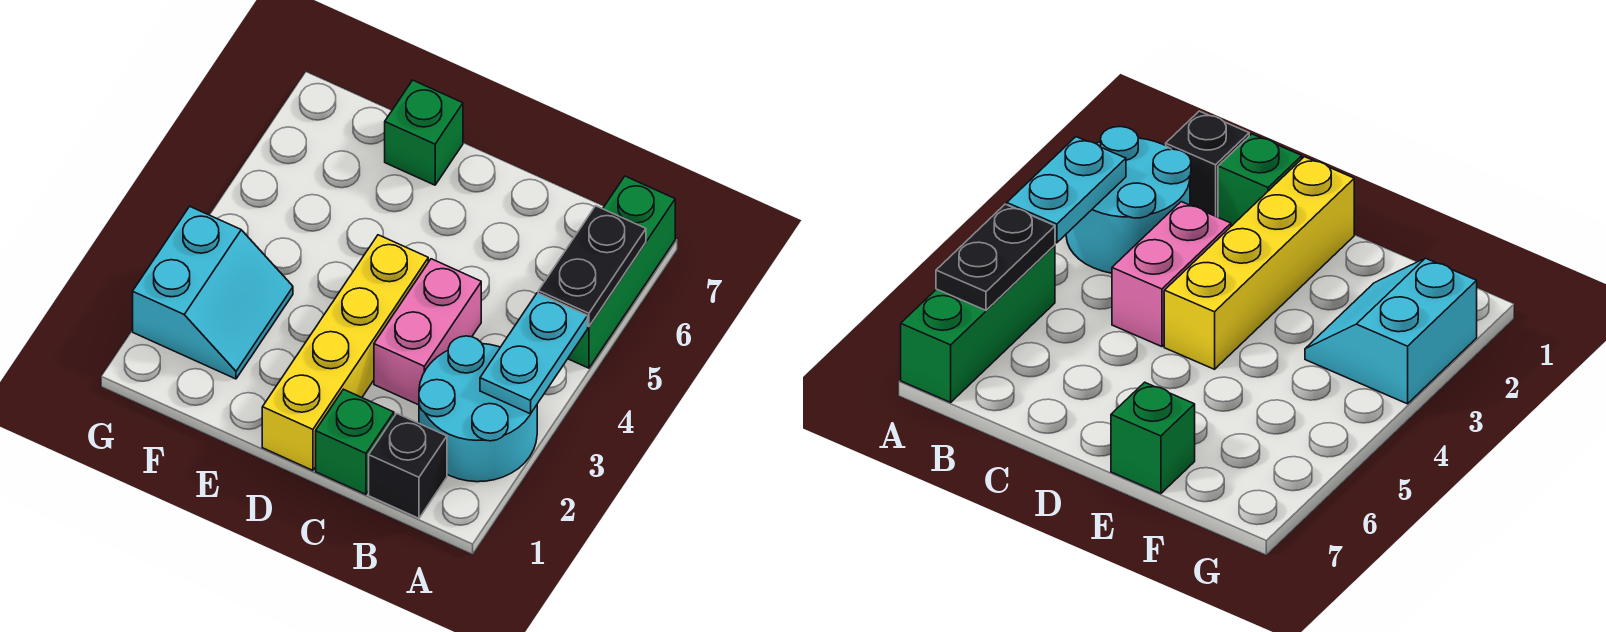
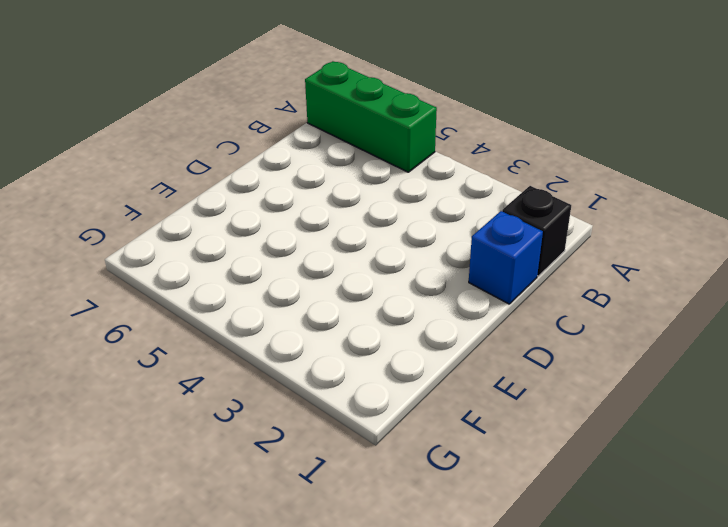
blue 1x1 brick [469,211,543,304] -> green 1x1 brick [316,389,394,494]
none -> cyan 2x2 round brick [419,336,537,482]
none -> pink 1x2 brick [374,259,481,405]

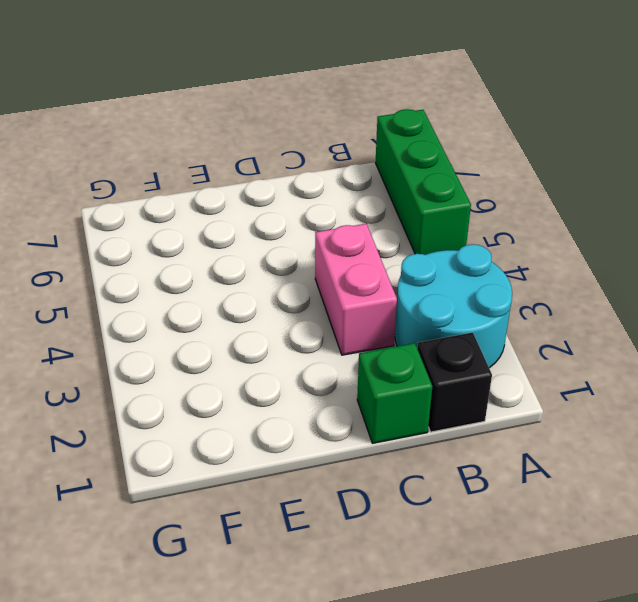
none -> yellow 1x4 brick [262,235,428,470]
none -> green 1x1 brick [385,80,463,185]

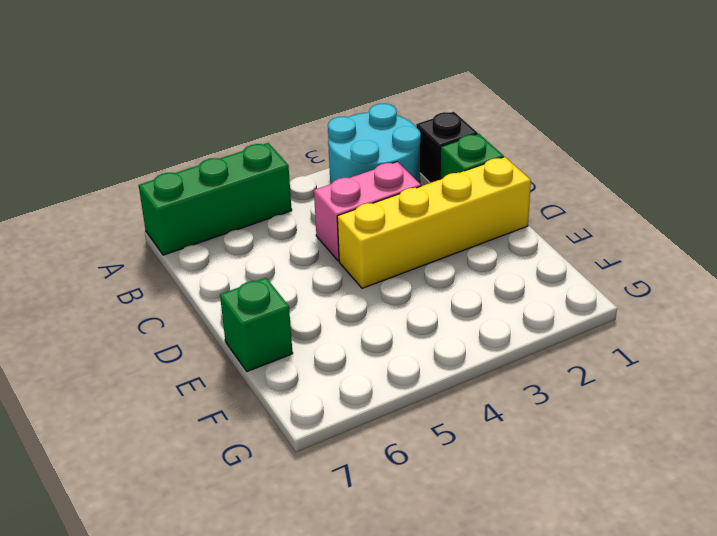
none -> cyan 2x2 slope [133,206,293,379]
none -> cyan 1x2 plate [480,293,588,414]

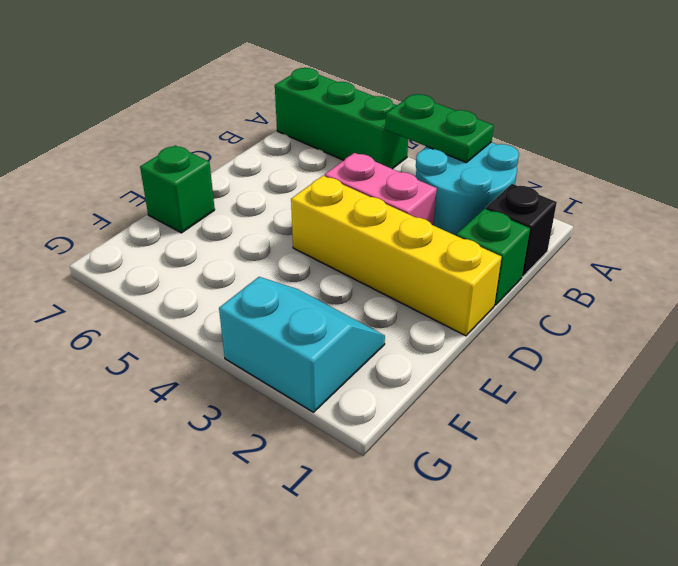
green 1x2 plate [385,94,494,162] -> cyan 1x2 plate [480,293,588,414]
none -> black 1x2 plate [538,206,646,327]

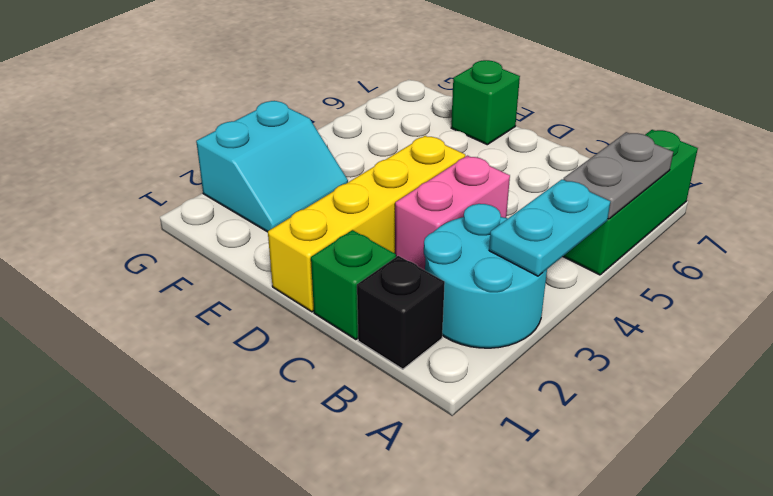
grey 1x2 plate [563,132,673,219] -> black 1x2 plate [538,206,646,327]

